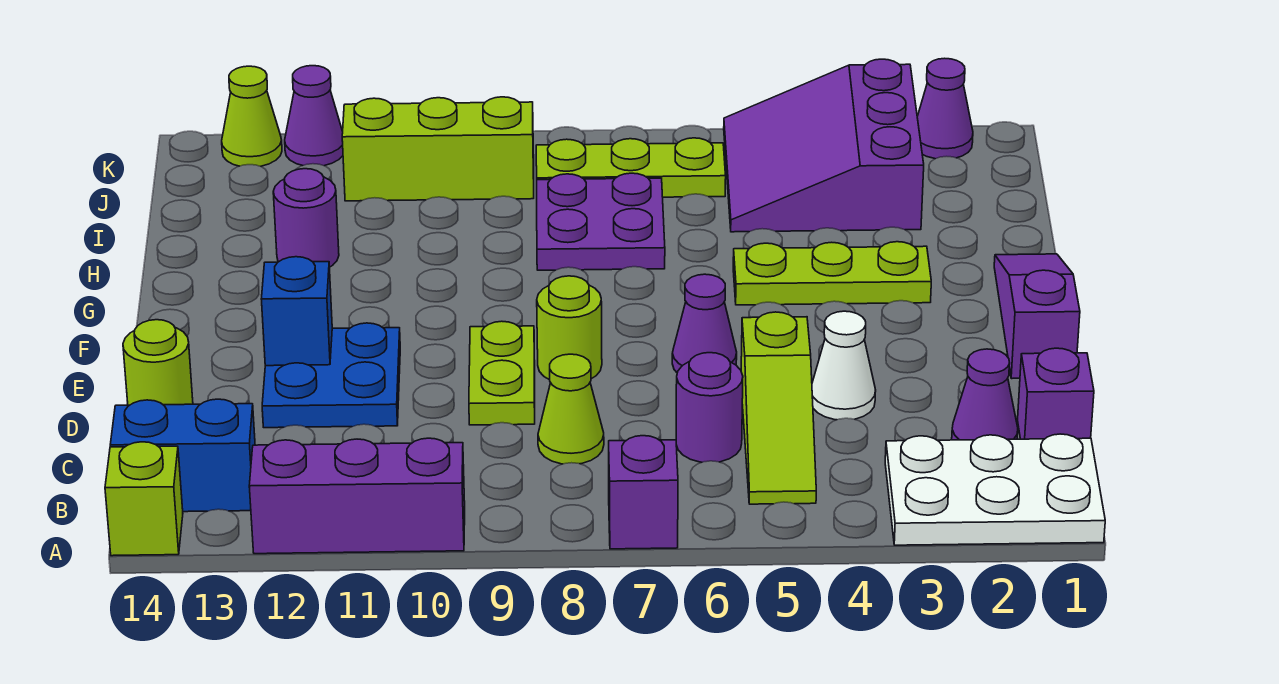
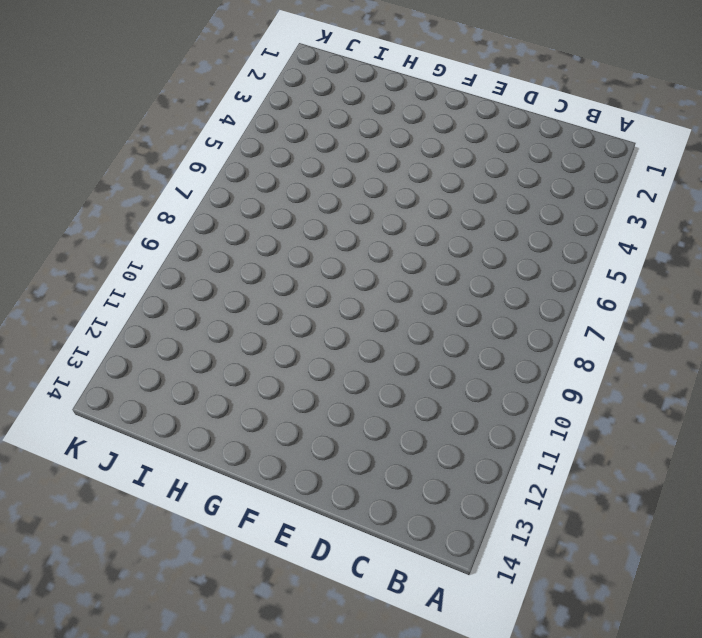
none -> white 2x3 plate [885,434,1105,545]
none -> purple 1x1 brick [609,436,678,549]
none -> purple 1x3 brick [249,438,465,554]

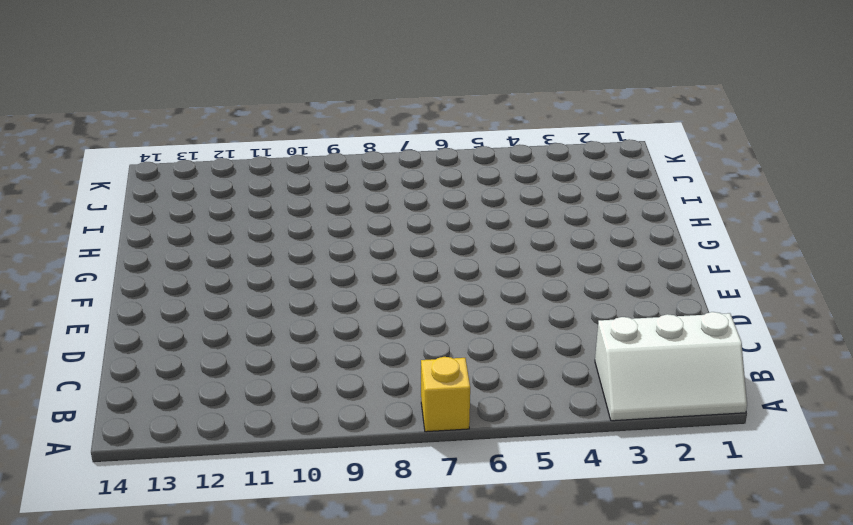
white 2x3 slope [595,312,747,421] -> white 2x3 plate [885,434,1105,545]
yellow 1x1 brick [421,357,470,432] -> purple 1x1 brick [609,436,678,549]
none -> purple 1x3 brick [249,438,465,554]
none -> lime 1x1 brick [105,442,183,556]
none -> lime 1x3 slope [741,312,816,504]

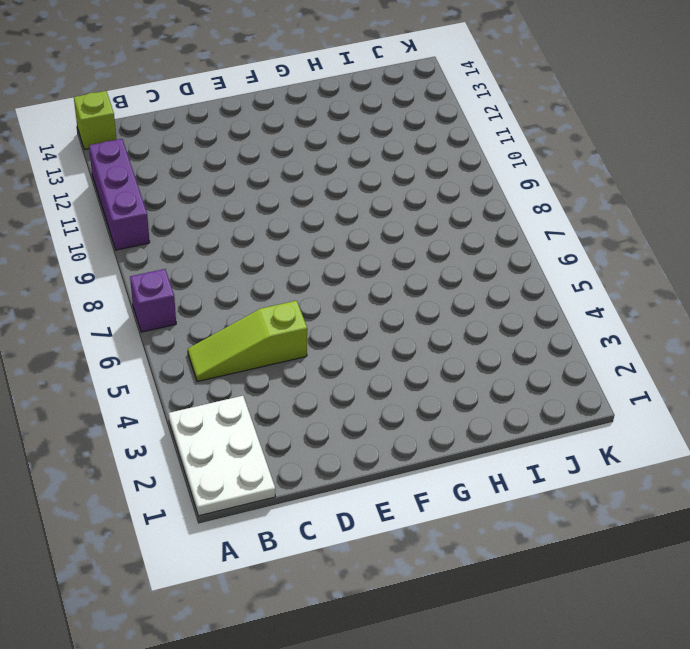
none -> blue 1x2 brick [110,399,255,512]
none -> purple 1x1 brick [1018,348,1094,439]
none -> purple 1x1 cone [952,349,1018,440]

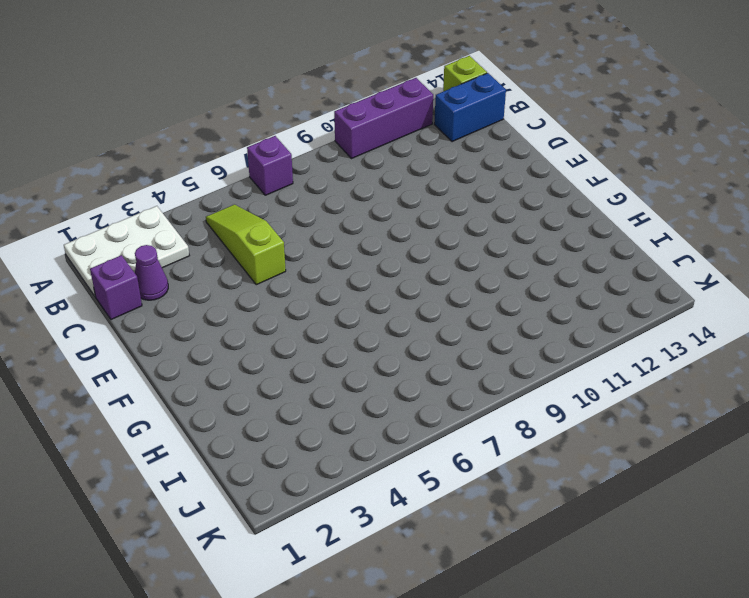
none -> purple 1x1 round brick [676,353,743,462]
none -> lime 1x1 cone [538,354,604,464]
none -> white 1x1 cone [812,311,876,420]

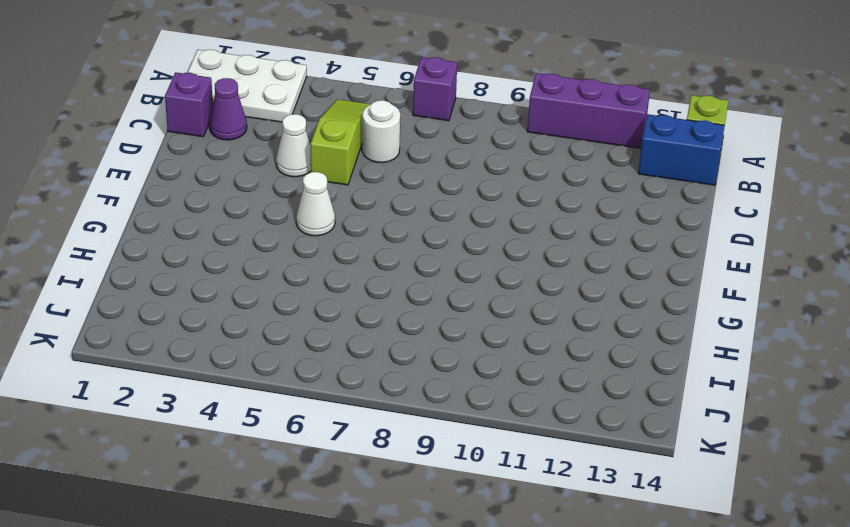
white 1x1 round brick [362,100,400,163] -> purple 1x1 round brick [676,353,743,462]
white 1x1 cone [296,172,335,236] -> none
none -> lime 1x1 cone [538,354,604,464]
none -> lime 1x2 plate [469,321,535,425]
none -> blue 2x2 plate [262,323,400,428]

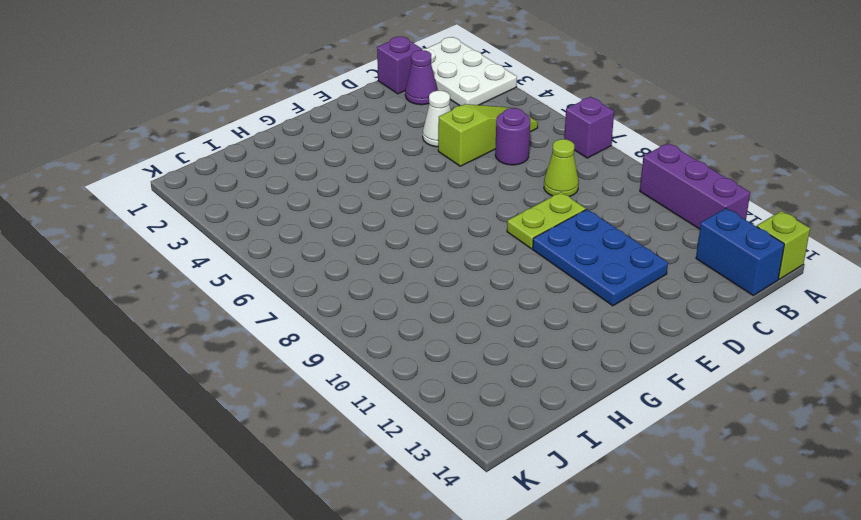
blue 2x3 plate [533,209,668,306] -> blue 2x2 plate [262,323,400,428]
none -> lime 1x1 round brick [123,320,193,405]
none -> purple 1x3 slope [994,254,1080,378]
none -> purple 1x1 cone [672,274,737,373]

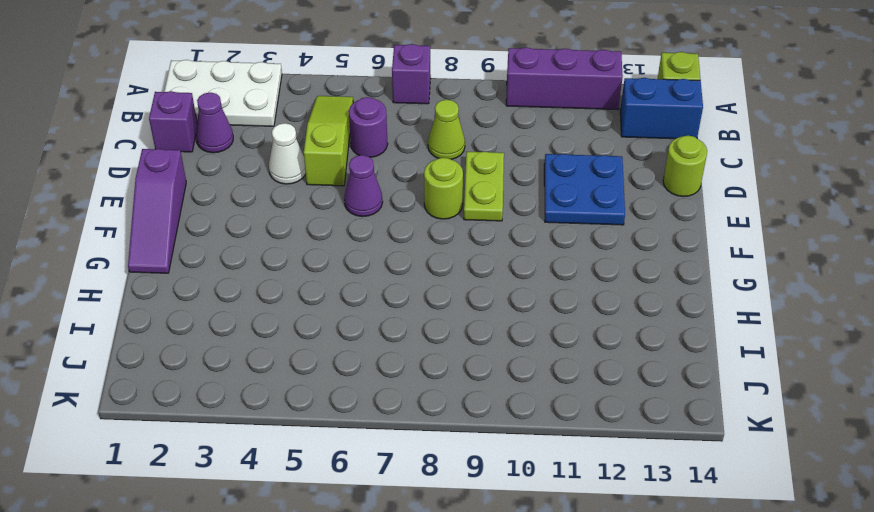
none -> lime 1x3 plate [733,242,931,305]
none -> purple 2x2 plate [537,173,665,270]
none -> purple 1x1 round brick [273,169,339,267]

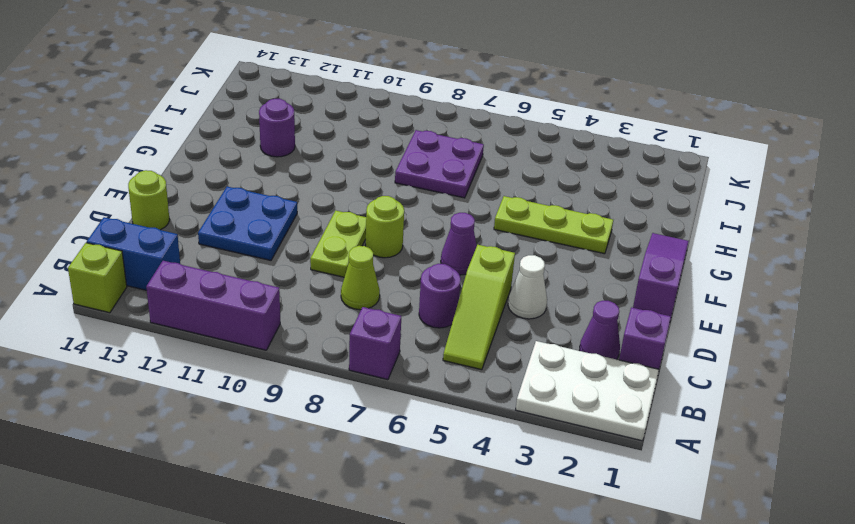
none -> purple 3x3 slope [724,59,924,232]
none -> lime 1x3 plate [536,138,726,197]
none -> lime 1x3 brick [342,97,534,201]

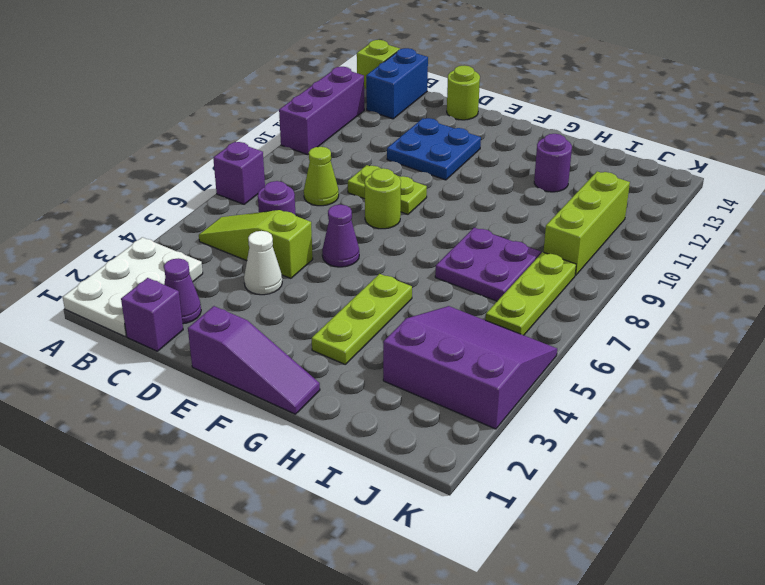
none -> purple 1x1 cone [917,58,973,159]
none -> purple 1x1 cone [285,66,343,166]
none -> lime 1x1 cone [222,66,282,166]

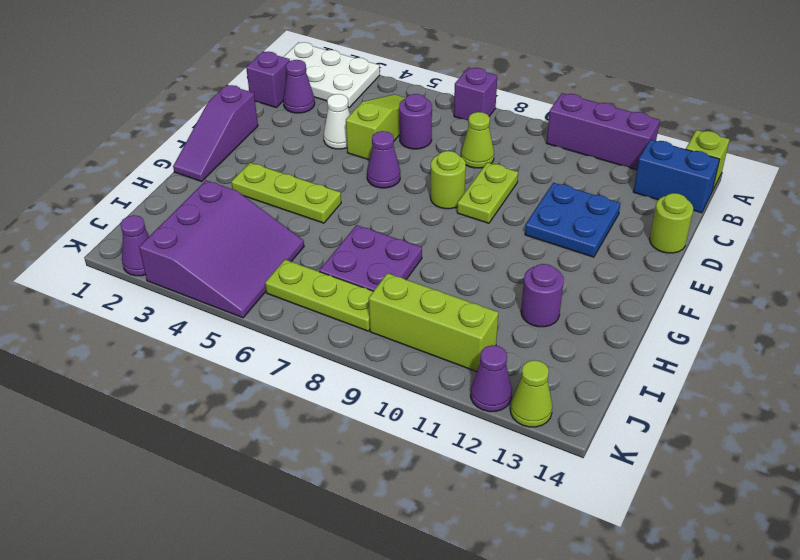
none -> blue 1x1 brick [261,257,332,366]

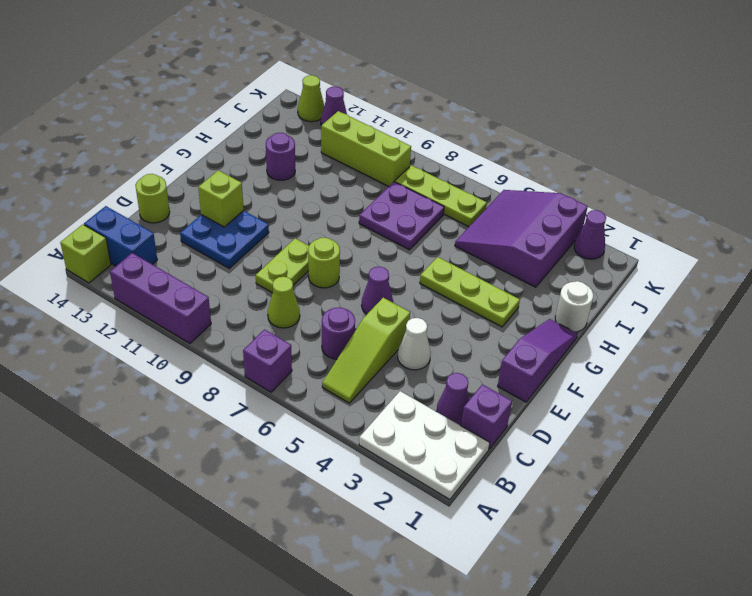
lime 1x1 brick [198,170,244,227] -> blue 1x1 brick [261,257,332,366]
white 1x1 round brick [555,281,593,332] -> none

